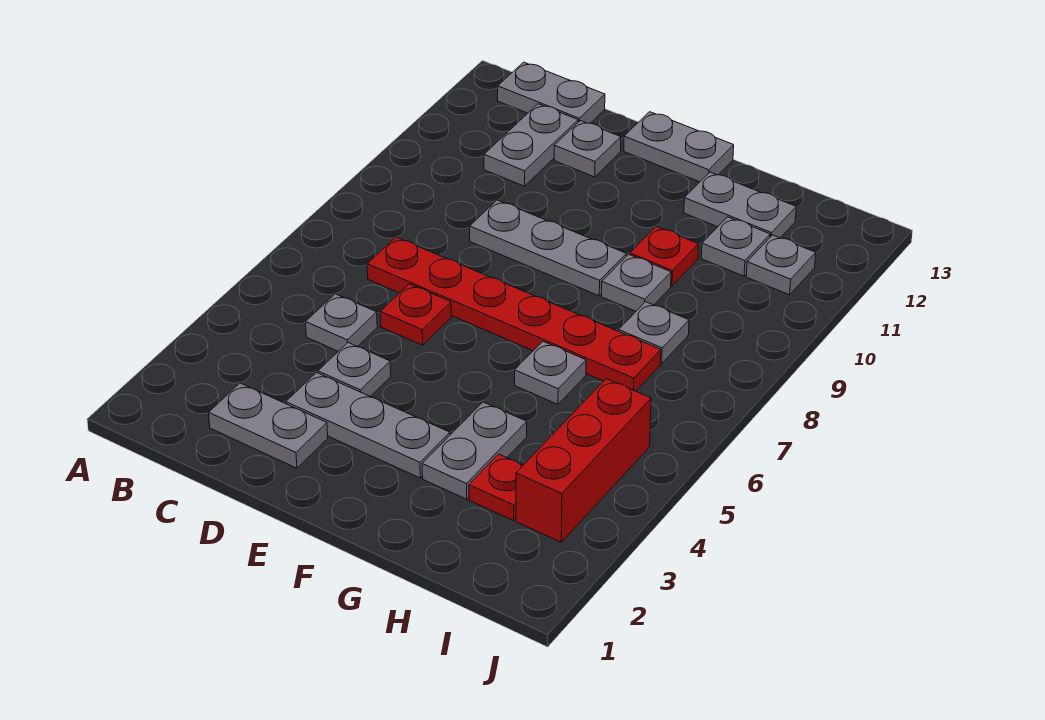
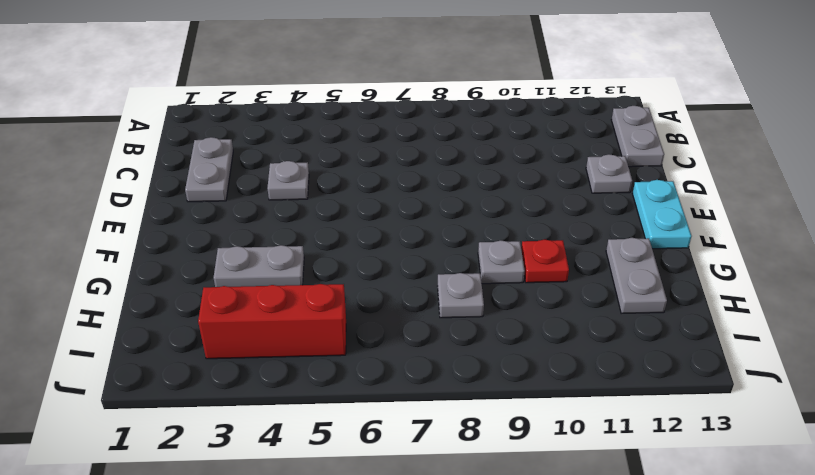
cyan 1x2 plate [632,180,692,249] -> grey 1x2 plate [624,112,734,182]
none -> grey 1x1 plate [306,294,377,351]
none -> red 1x6 plate [367,237,661,391]
none -> grey 1x2 plate [484,104,578,186]

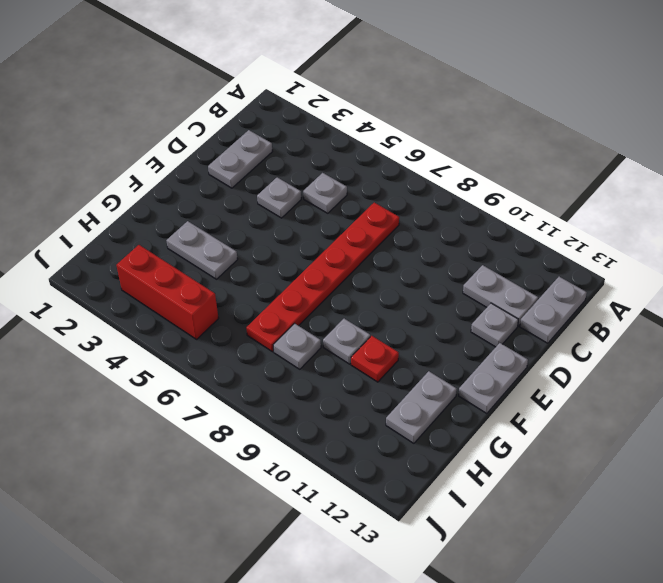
none -> grey 1x3 plate [286,373,450,478]
none -> red 1x1 plate [380,284,451,345]
none -> grey 1x3 plate [470,200,626,296]

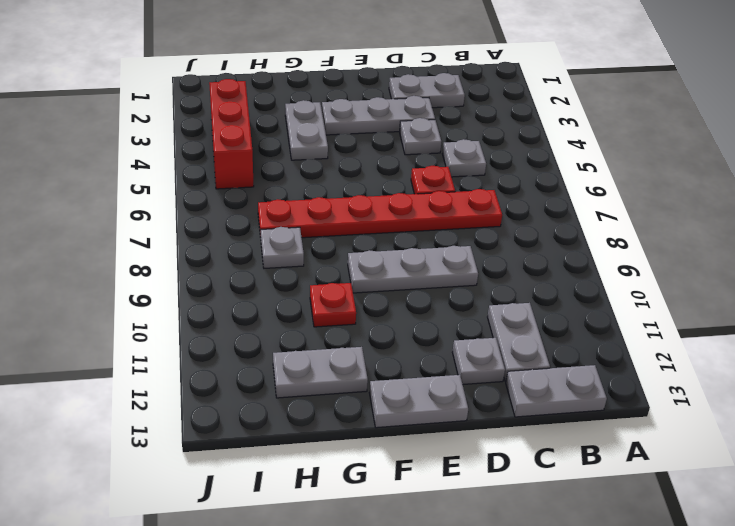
none -> grey 1x1 plate [515,342,586,404]
none -> grey 1x1 plate [602,254,671,311]
none -> red 1x1 plate [469,454,523,521]

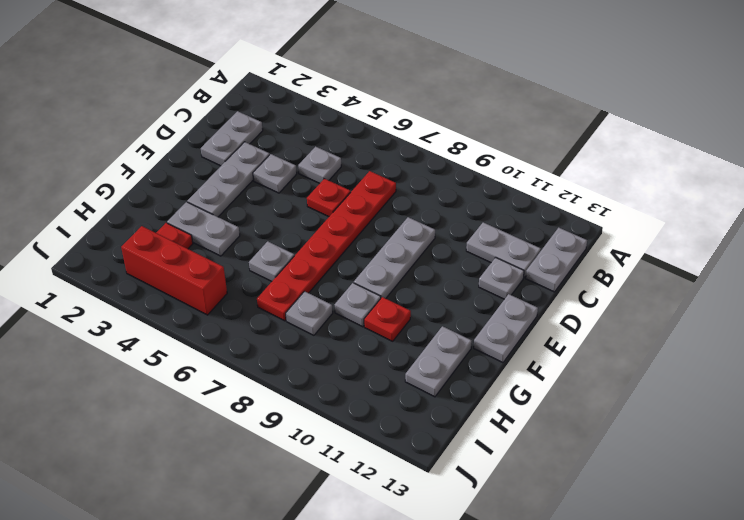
none -> grey 1x1 plate [701,217,770,276]
none -> grey 1x1 plate [746,235,816,295]

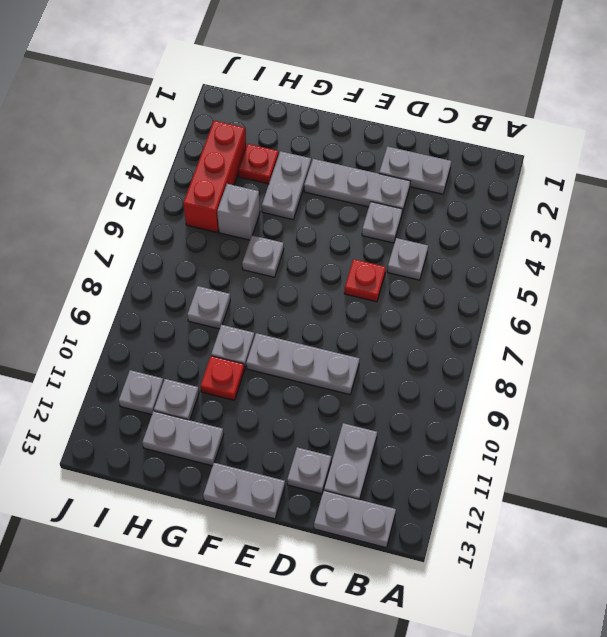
grey 1x1 brick [217,184,260,240] -> none
none -> red 1x6 plate [367,237,661,391]

